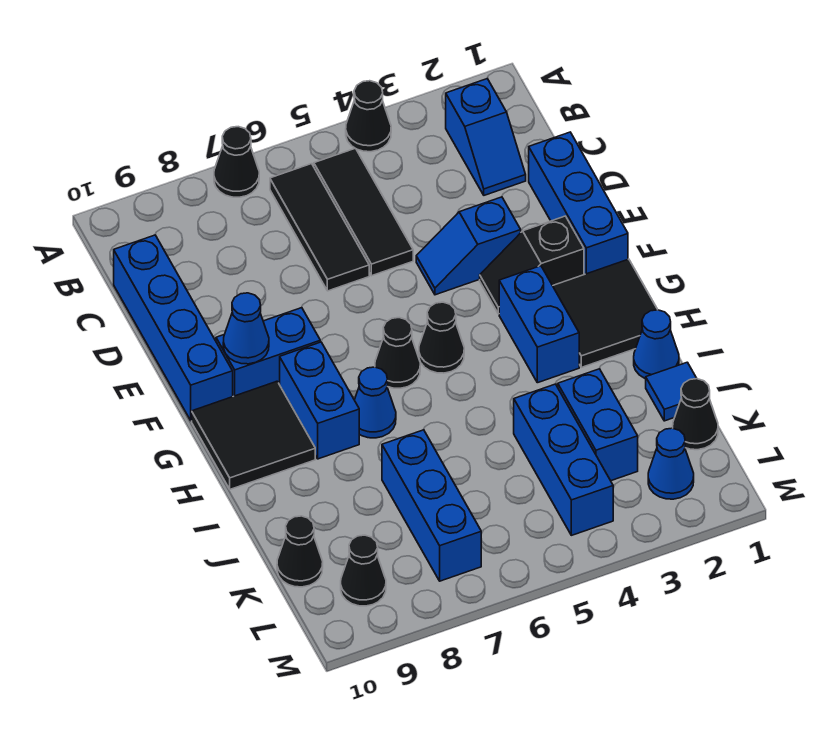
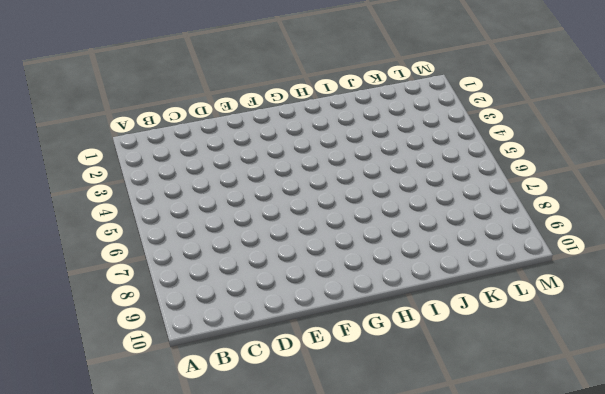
none -> black 1x1 cone [346,81,391,152]
none -> black 1x1 cone [214,127,259,197]
none -> blue 1x2 slope [446,79,526,195]

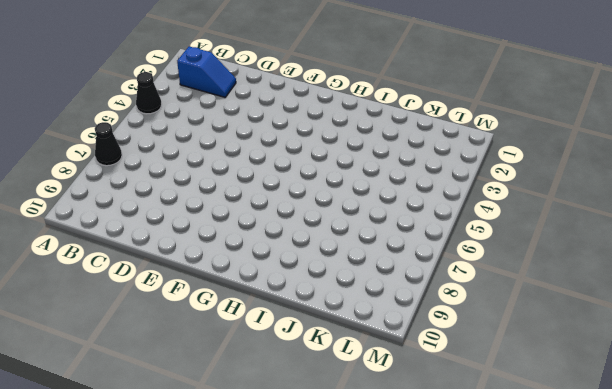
none -> black 1x3 tile [314,148,413,276]
none -> black 1x3 tile [270,164,369,291]
none -> blue 1x4 brick [114,235,233,421]

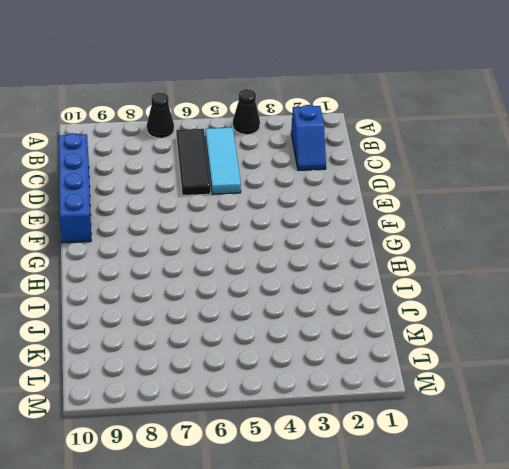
cyan 1x3 tile [205,128,241,194] -> black 1x3 tile [314,148,413,276]
none -> blue 1x3 brick [529,132,628,275]
none -> blue 1x2 slope [416,197,521,295]
none -> black 1x2 slope [480,216,584,314]

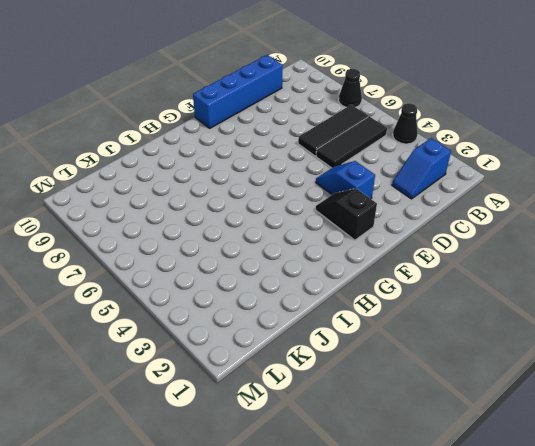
none -> blue 1x3 brick [529,132,628,275]
none -> blue 1x2 brick [216,308,320,396]
none -> black 2x2 tile [553,259,658,367]

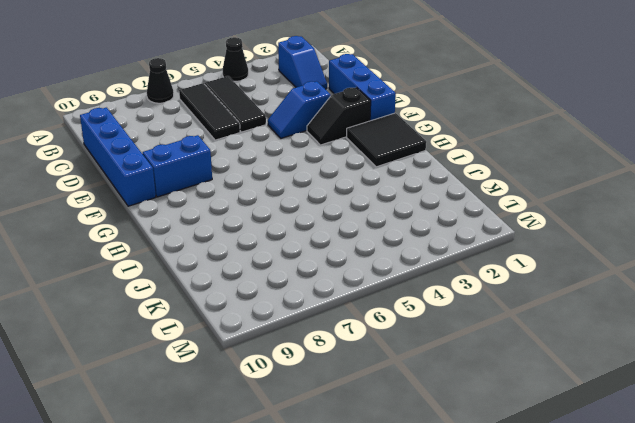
none -> blue 1x2 brick [499,266,579,383]
none -> black 1x1 cone [419,302,464,373]
none -> black 1x1 cone [375,318,420,388]

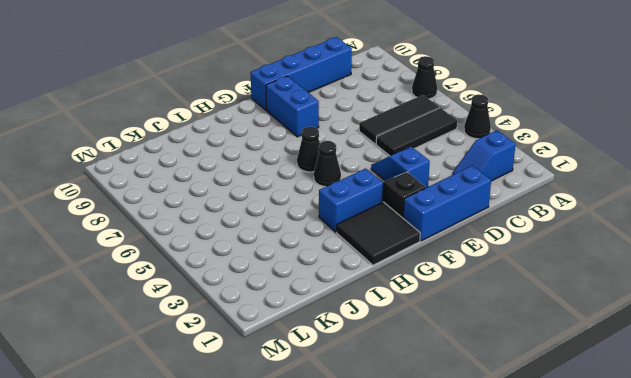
none -> blue 1x2 brick [280,342,359,459]
none -> black 2x2 tile [192,381,315,489]
none -> blue 1x1 cone [355,367,396,438]

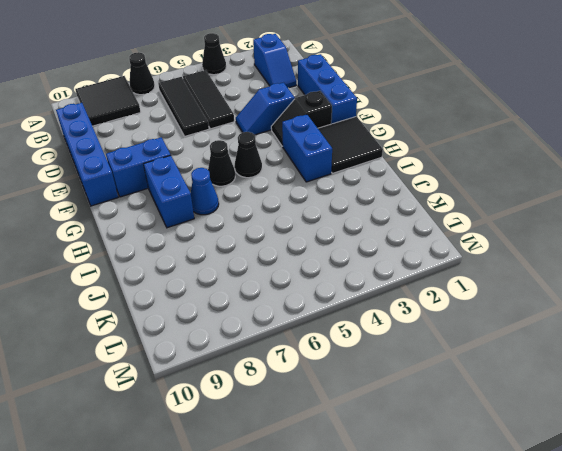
black 2x2 tile [75,76,141,126] -> black 2x2 tile moved to [192,381,315,489]
none -> blue 1x1 cone [634,310,679,379]
none -> blue 1x1 tile [646,362,697,421]
none -> blue 1x2 brick [558,369,638,481]

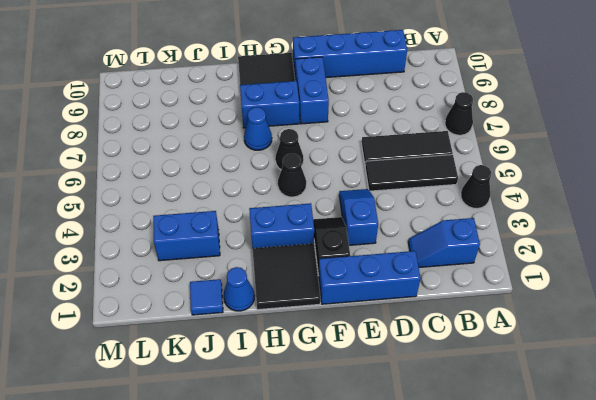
none -> blue 1x3 brick [514,384,613,535]
none -> blue 1x3 brick [382,430,481,581]
none -> black 1x1 cone [673,379,718,450]

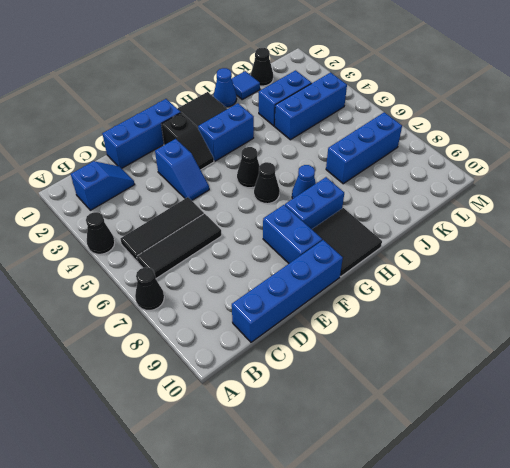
none -> black 1x1 cone [277,516,323,587]
none -> blue 1x1 cone [648,428,694,499]
none -> black 1x1 cone [341,535,386,606]

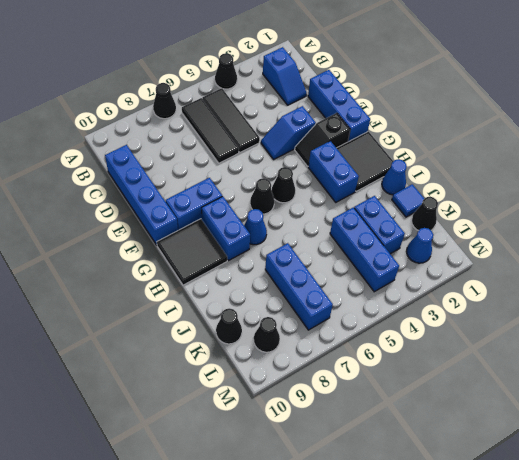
none -> blue 1x1 cone [223,293,269,364]

